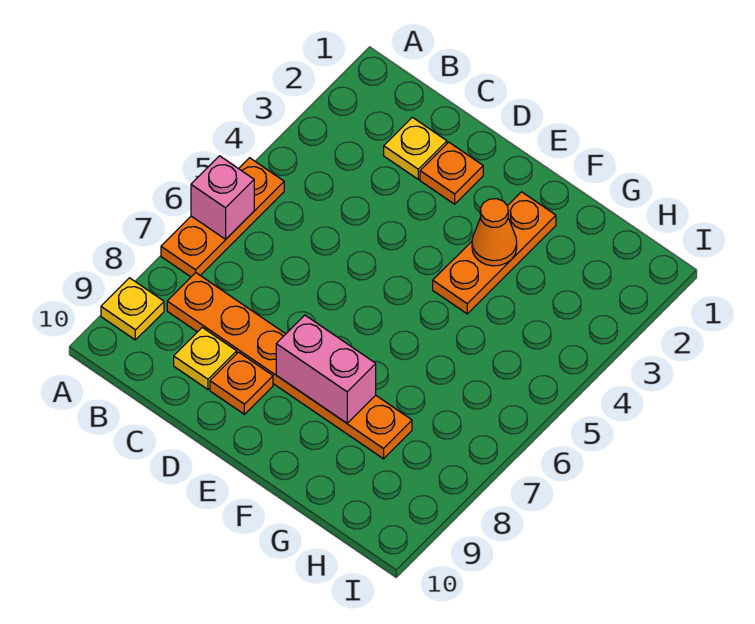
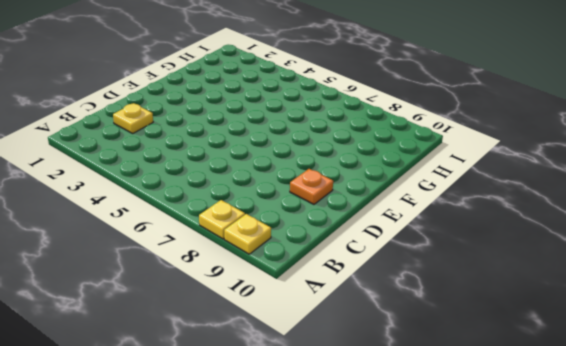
yellow 1x1 plate [199,200,245,239] -> yellow 1x1 plate moved to [174,328,237,389]
none -> orange 1x3 plate [161,158,284,277]
none -> orange 1x6 plate [167,273,412,459]

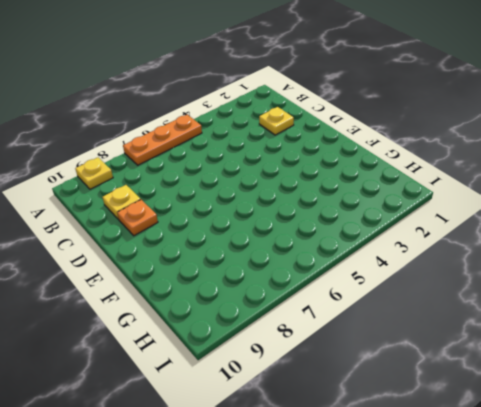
none -> orange 1x6 plate [167,273,412,459]
none -> orange 1x1 plate [420,142,483,204]

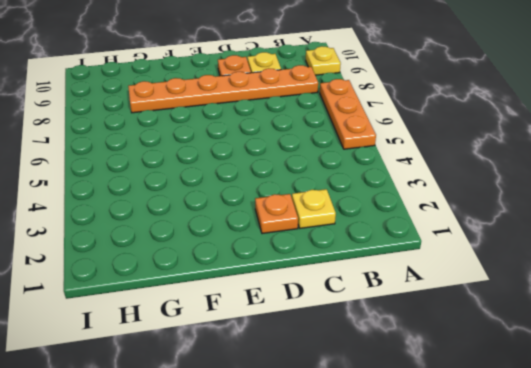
none -> orange 1x3 plate [433,192,556,314]
none -> pink 1x1 brick [191,156,254,239]

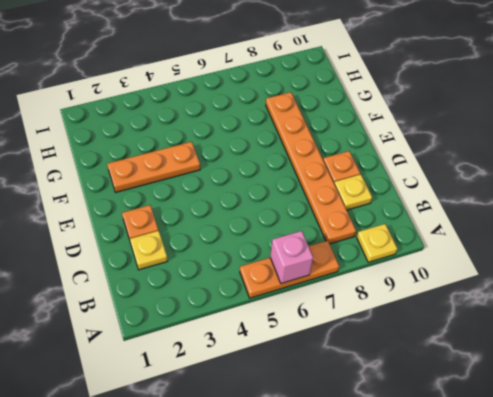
none -> pink 1x2 brick [276,315,376,423]
none -> orange 1x1 cone [472,199,517,266]

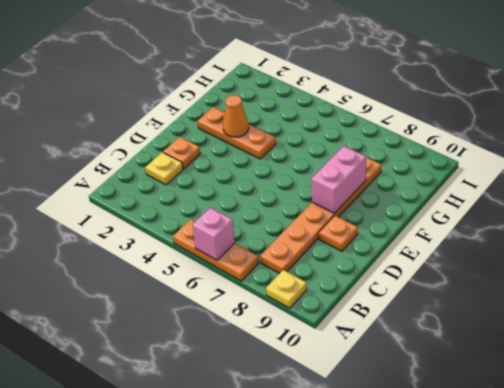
none -> yellow 1x1 plate [174,328,237,389]

